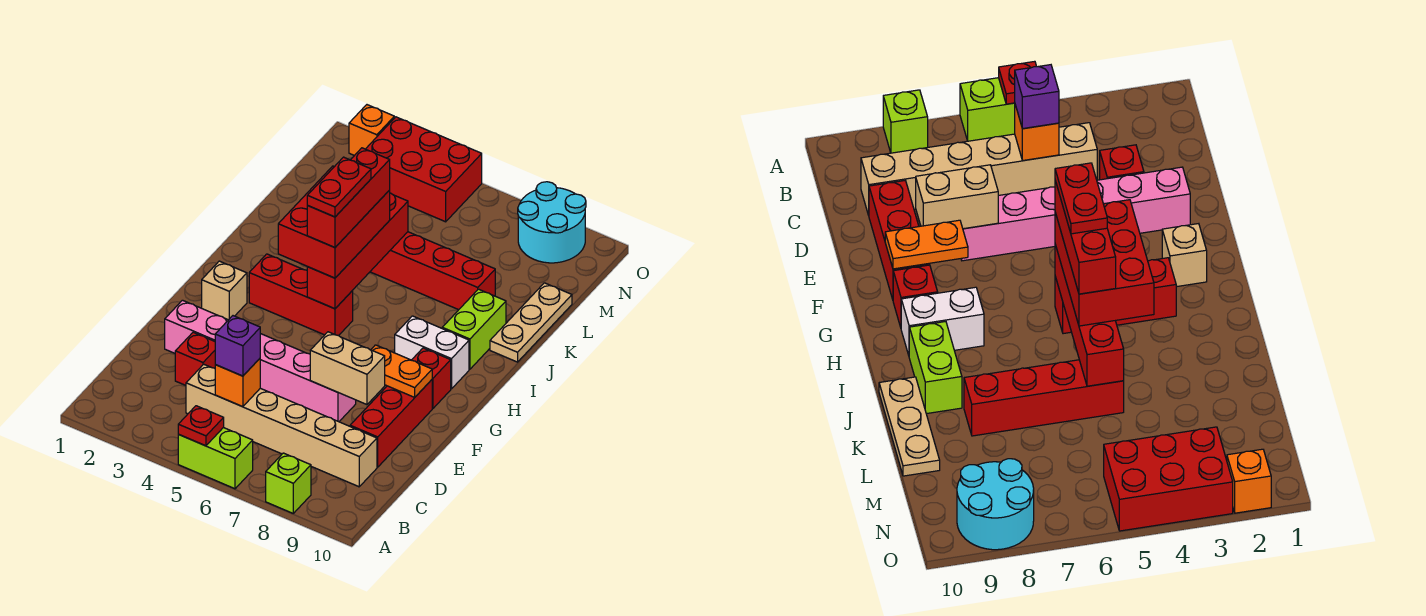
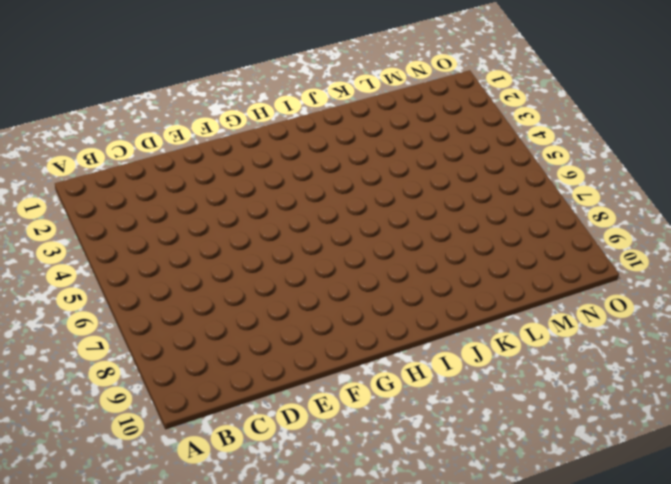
none -> lime 1x2 brick [178,428,253,489]
none -> lime 1x1 brick [266,453,311,513]
none -> tan 1x6 brick [186,364,377,487]

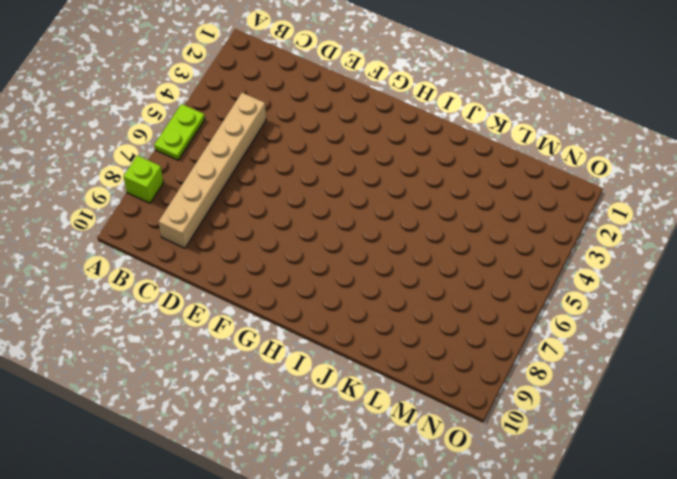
lime 1x2 plate [154,104,205,160] -> lime 1x2 brick [178,428,253,489]
none -> red 1x1 brick [175,332,215,385]
none -> red 1x3 brick [350,380,432,467]
none -> pink 1x6 brick [165,300,356,422]

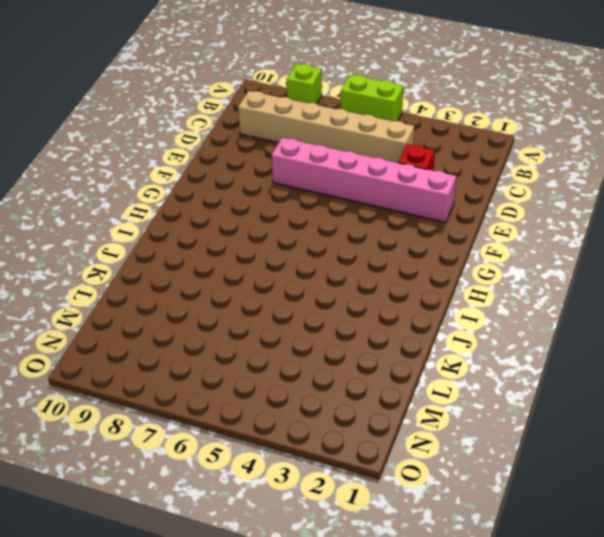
none -> red 1x3 brick [350,380,432,467]
none -> tan 1x1 brick [202,261,247,320]
none -> red 1x1 brick [412,348,451,408]

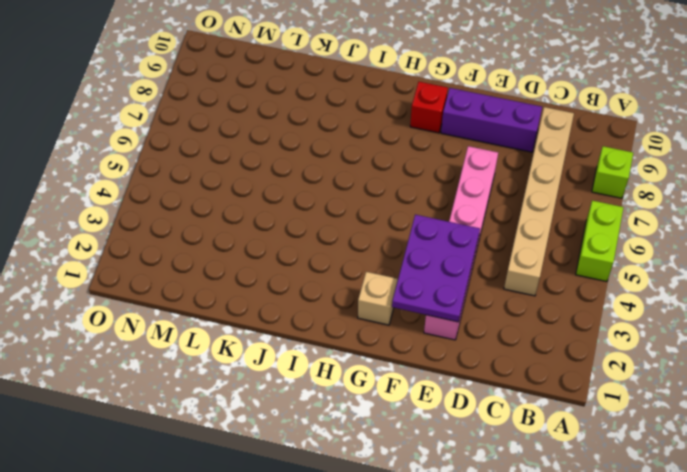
purple 1x3 brick [441,88,542,152] -> red 1x3 brick [350,380,432,467]
purple 2x3 plate [392,215,480,322] -> none
none -> red 1x1 brick [175,332,215,385]
none -> red 1x3 brick [249,254,353,336]
none -> white 1x2 brick [395,316,469,389]

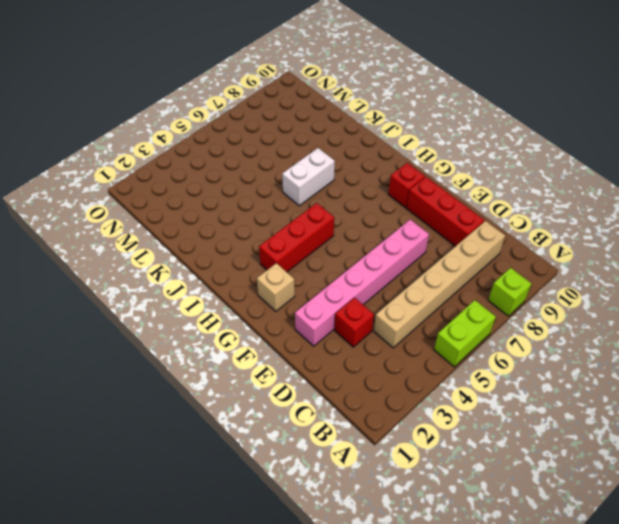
white 1x2 brick [282,148,335,206] -> white 1x2 brick moved to [395,316,469,389]
none -> lime 1x2 brick [442,289,506,369]
none -> tan 1x3 plate [490,283,572,362]
none -> red 1x4 brick [370,232,495,310]

